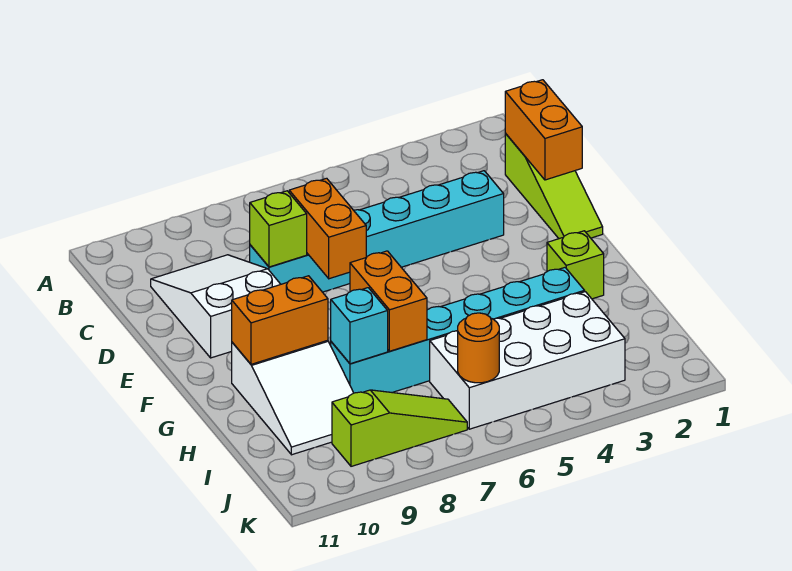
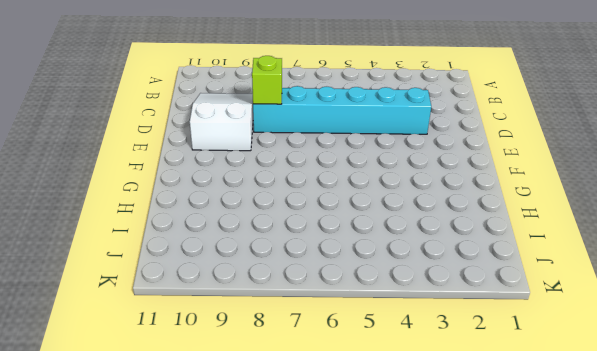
none -> lime 1x3 slope [505,134,603,239]
none -> lime 1x1 brick [547,231,604,299]
none -> white 2x3 slope [232,340,353,455]

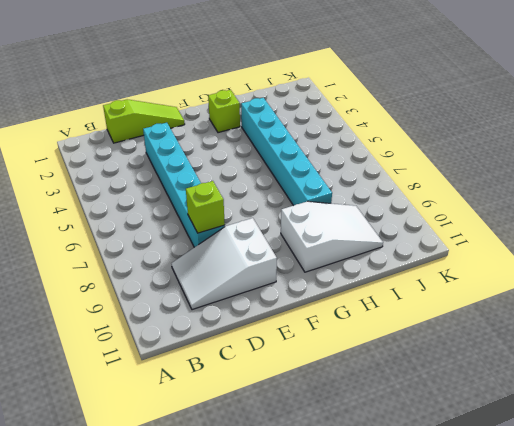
none -> white 2x4 brick [430,292,625,429]
none -> lime 1x3 slope [332,390,467,466]
none -> orange 1x2 brick [505,80,582,180]

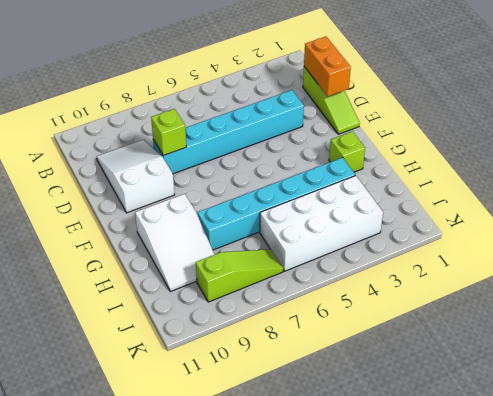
none -> orange 1x2 brick [289,178,366,279]
none -> orange 1x2 brick [350,251,427,351]
none -> orange 1x2 brick [232,276,328,364]

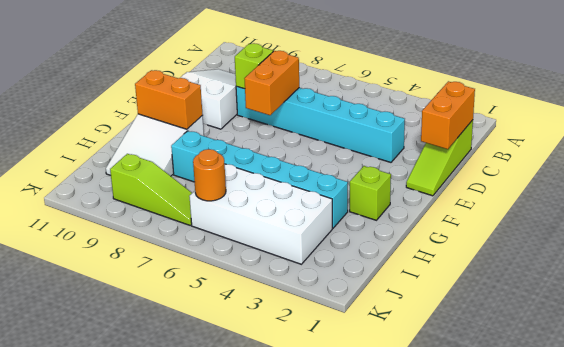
none -> orange 1x2 brick [350,251,427,351]
none -> cyan 1x1 brick [331,288,388,364]

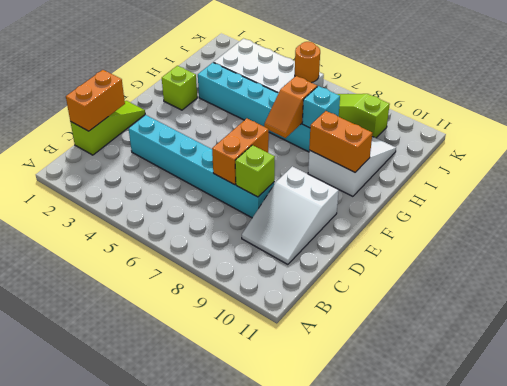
orange 1x2 slope [264,76,317,138] -> orange 1x2 brick [350,251,427,351]

